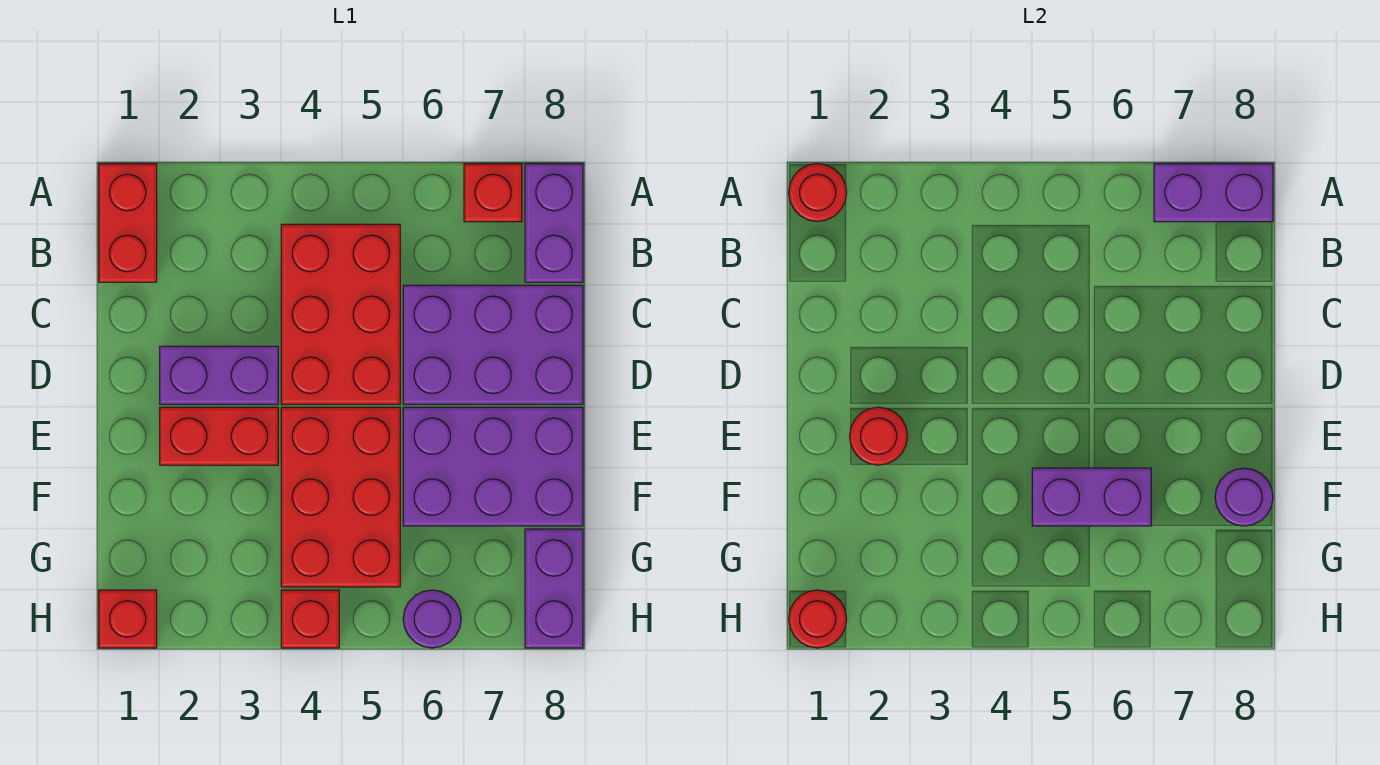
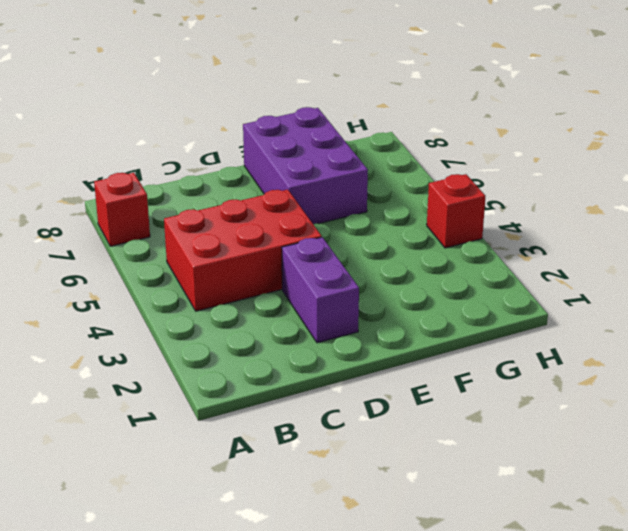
none -> red 1x2 brick [99,164,157,282]
none -> purple 1x2 brick [525,164,583,282]
none -> purple 2x3 brick [403,285,583,404]

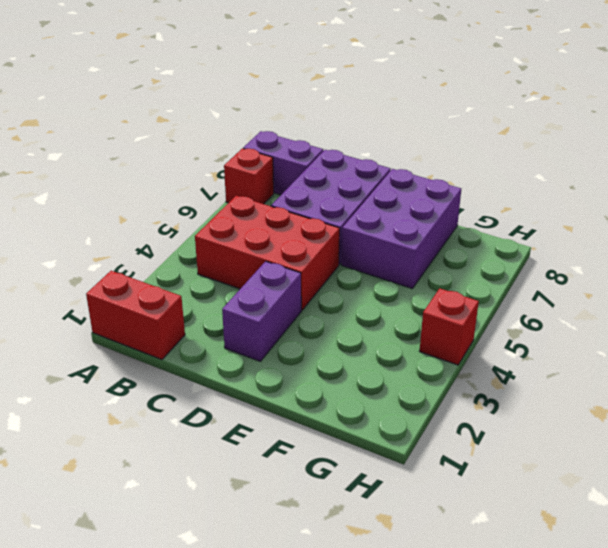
none -> red 1x2 brick [160,407,278,465]
none -> red 2x3 brick [281,407,400,587]
none -> purple 1x2 brick [525,529,583,648]

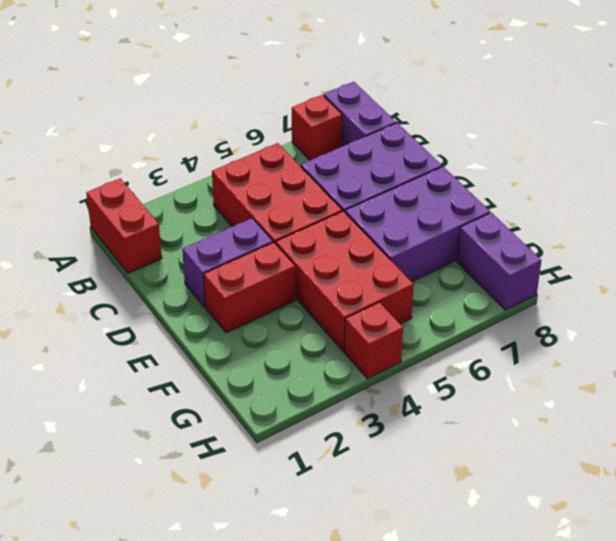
none -> red 1x1 brick [99,590,157,648]
none -> purple 1x1 round brick [403,590,461,648]
none -> red 1x1 round brick [789,164,847,222]

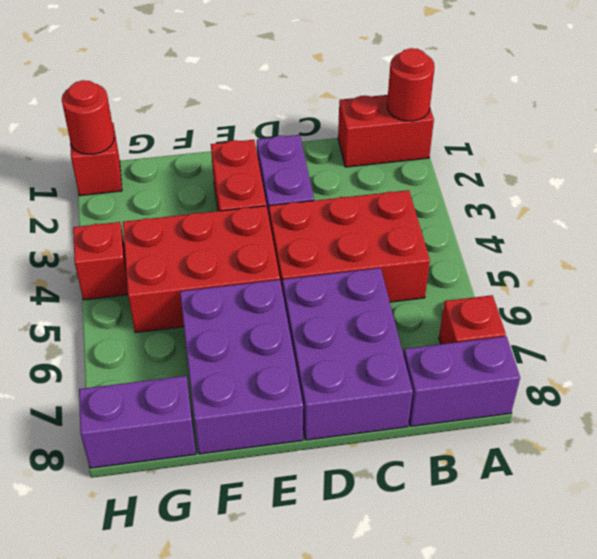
none -> purple 1x1 round brick [403,590,461,648]
none -> purple 1x2 brick [1154,164,1273,222]
none -> red 1x1 round brick [850,407,907,465]

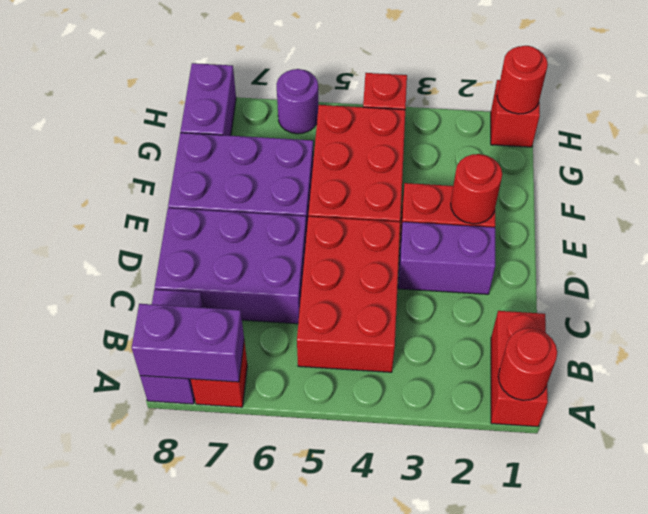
none -> purple 1x2 brick [1032,468,1151,526]
none -> purple 1x1 round brick [1215,468,1273,526]

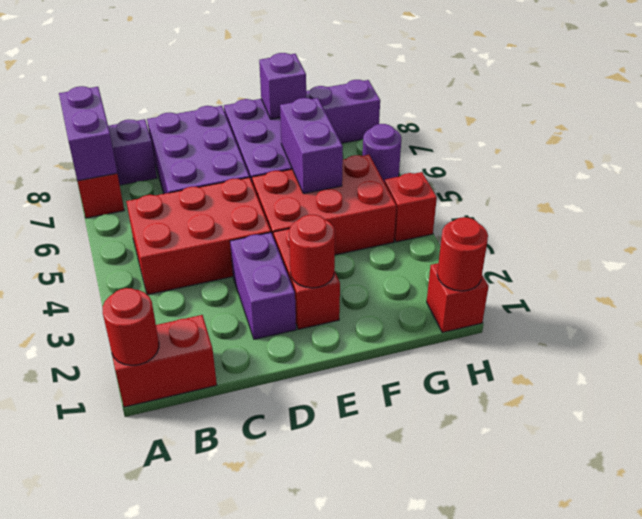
purple 1x1 brick [259,53,306,119] -> purple 1x1 round brick [1215,468,1273,526]

